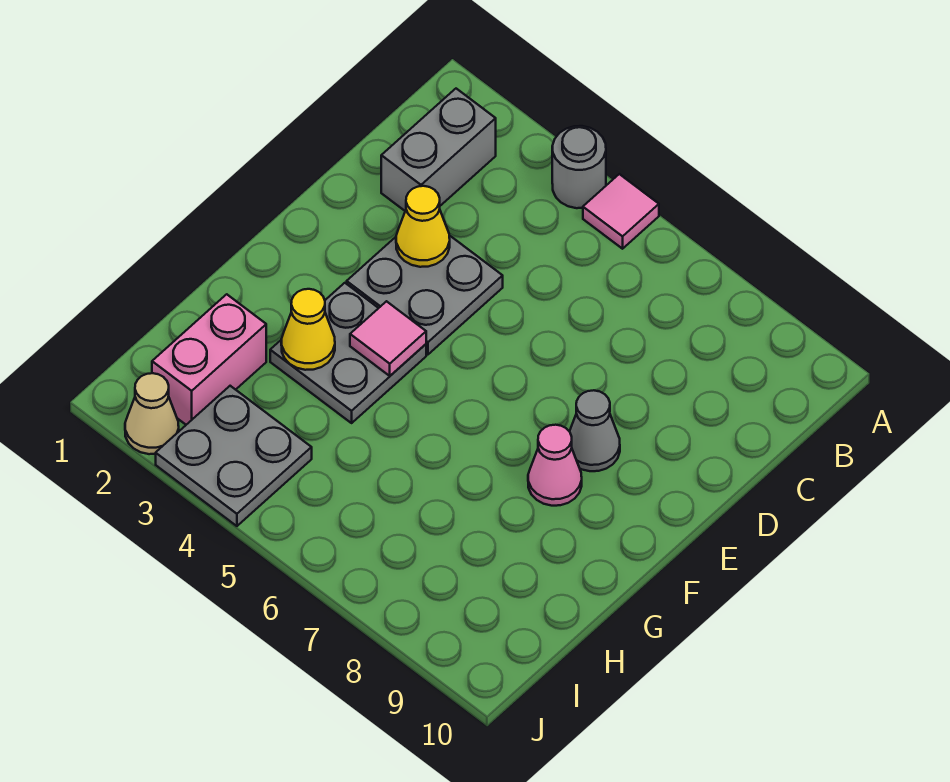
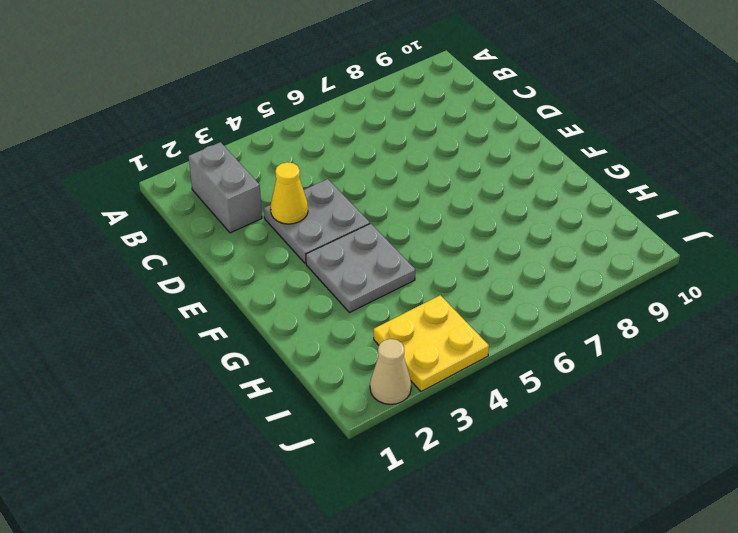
yellow 2x2 plate [374,295,489,392] -> grey 2x2 plate [156,386,312,526]
none -> grey 1x1 round brick [552,126,606,208]
none -> pink 1x1 tile [583,174,659,249]
none -> grey 1x1 cone [569,390,620,471]

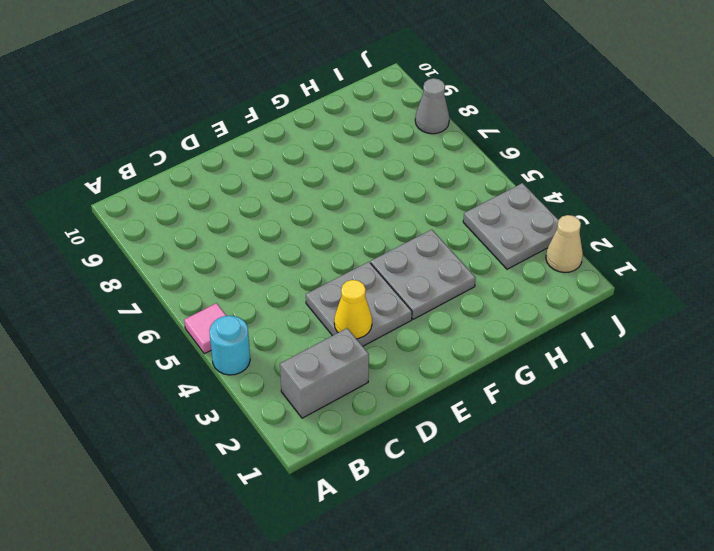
cyan 1x1 round brick [209,316,250,375] -> grey 1x1 round brick [552,126,606,208]
grey 1x1 cone [415,78,449,134] -> grey 1x1 cone moved to [569,390,620,471]
none -> pink 1x1 cone [528,425,582,506]
none -> pink 1x2 brick [152,294,266,425]
none -> pink 1x1 tile [350,301,426,376]

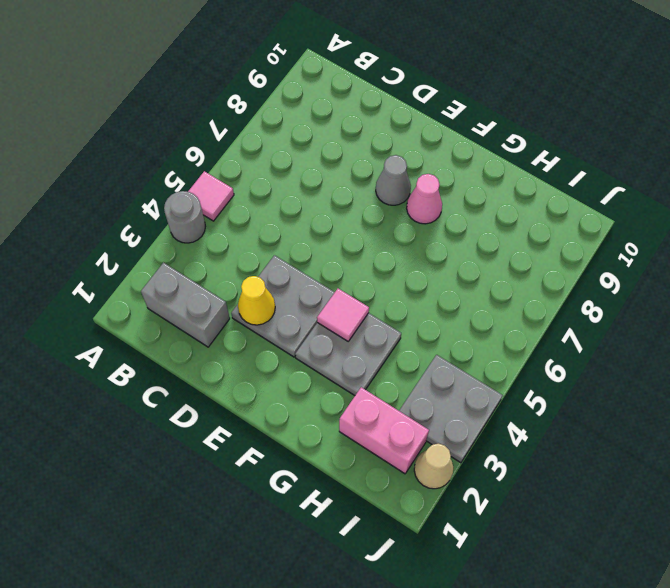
none -> yellow 1x1 cone [281,289,335,370]

